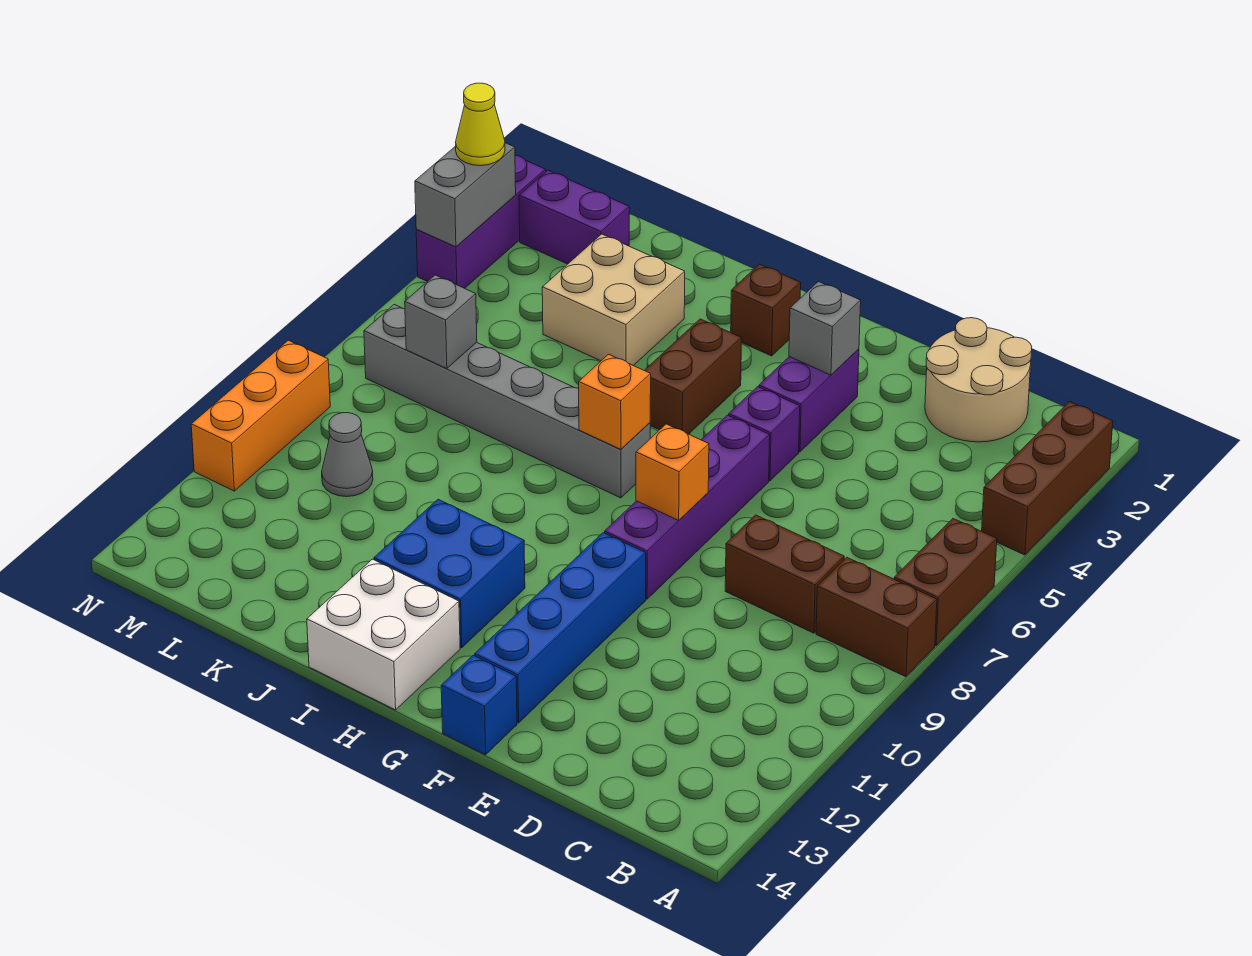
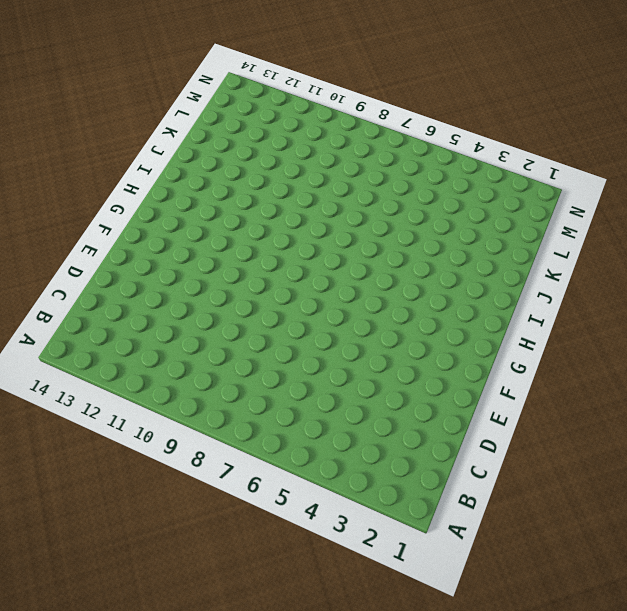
none -> brown 1x3 brick [982,402,1113,555]
none -> brown 1x2 brick [894,519,997,646]
none -> brown 1x2 brick [816,557,937,677]

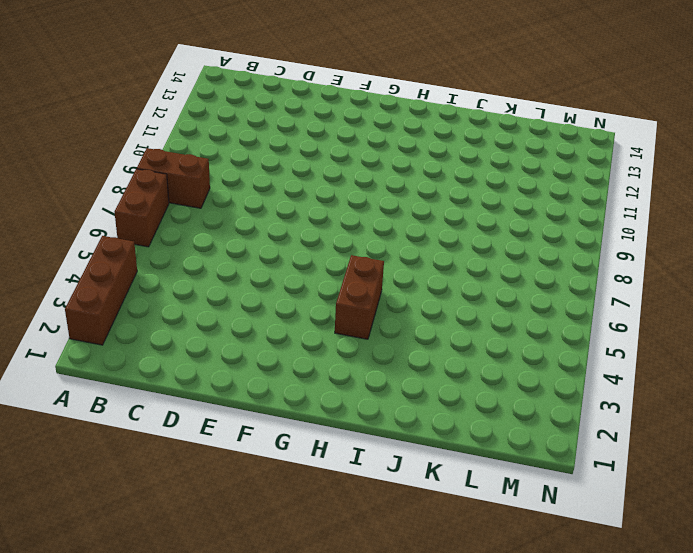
none -> tan 2x2 round brick [925,318,1032,442]
none -> brown 1x2 brick [725,515,844,633]
none -> purple 1x2 brick [759,349,859,452]

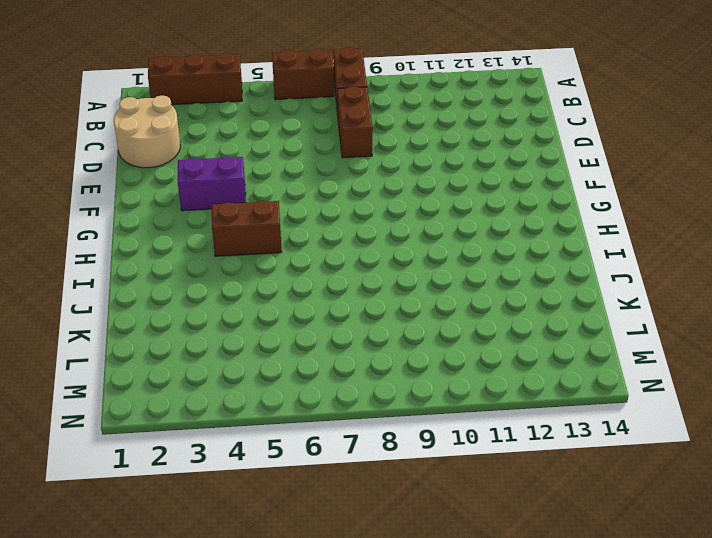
none -> purple 1x1 brick [729,387,800,481]
none -> purple 1x4 brick [605,415,770,599]
none -> blue 1x4 brick [475,533,646,723]

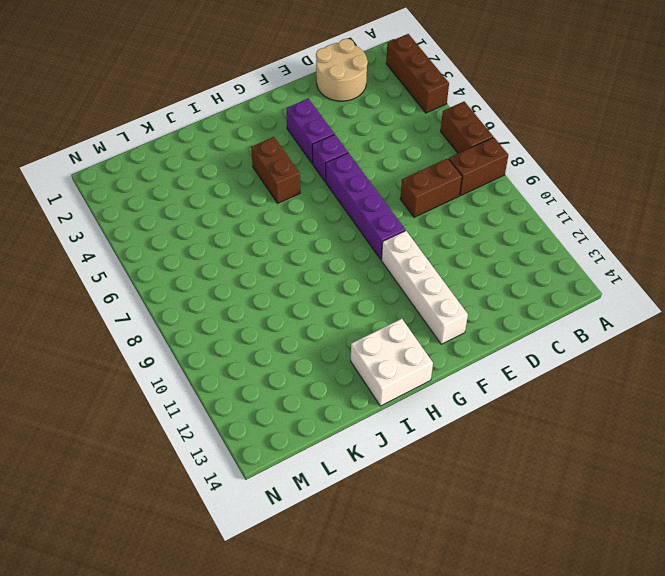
white 1x4 brick [382,231,468,344] -> blue 1x4 brick [475,533,646,723]
none -> blue 1x1 brick [441,655,517,755]
none -> brown 1x1 brick [731,264,801,356]
none -> grey 1x6 brick [364,304,650,498]

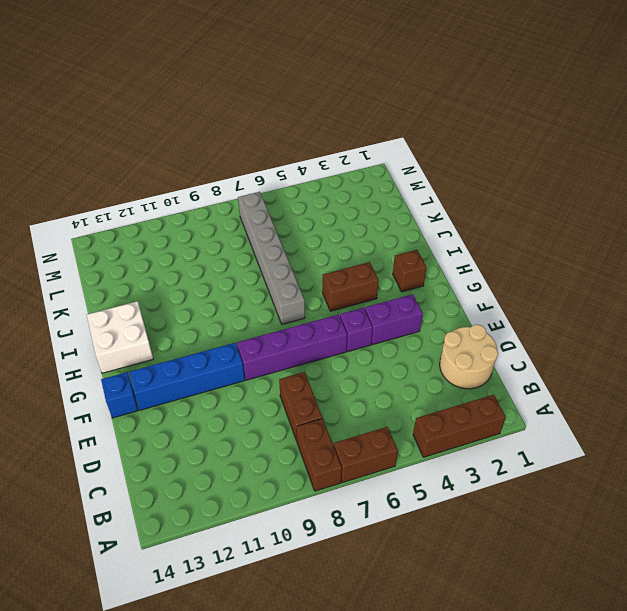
none -> blue 2x2 brick [374,499,525,648]
none -> tan 2x2 brick [542,234,685,366]
none -> purple 1x2 brick [519,170,629,264]

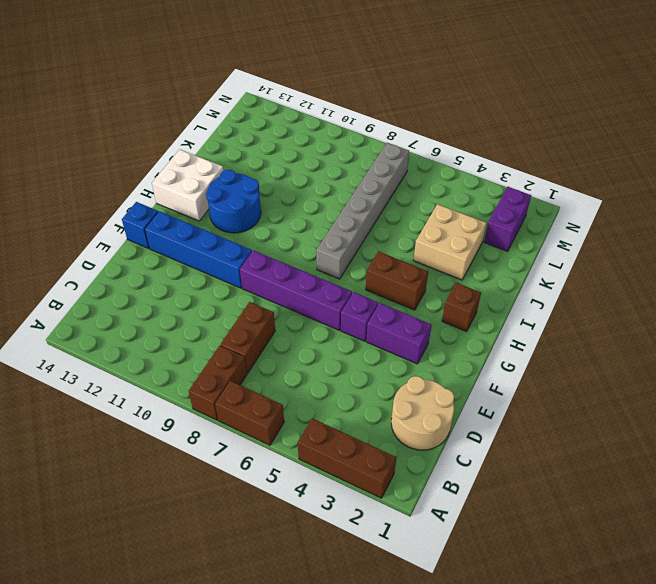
blue 2x2 round brick [206,170,261,233] -> blue 2x2 brick [374,499,525,648]
none -> grey 1x1 cone [322,413,373,497]
none -> purple 1x3 brick [416,155,546,288]
none -> orange 1x3 brick [191,340,330,491]

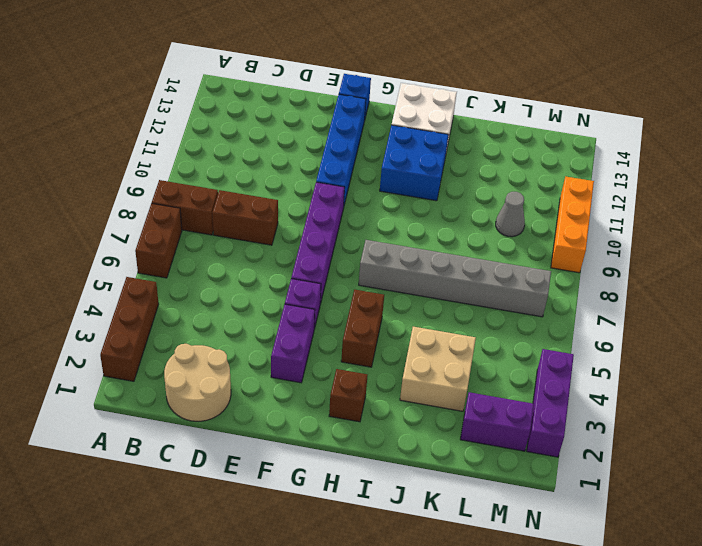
none -> grey 1x1 brick [789,282,861,375]
none -> orange 1x1 brick [636,424,709,520]
none -> orange 1x1 brick [579,354,651,449]

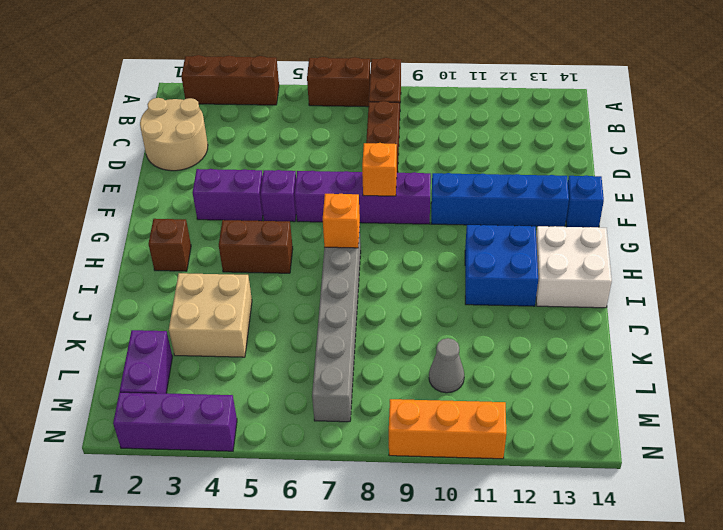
none -> grey 1x1 brick [789,282,861,375]
none -> grey 1x1 brick [405,275,477,369]
none -> grey 1x2 brick [415,143,516,247]

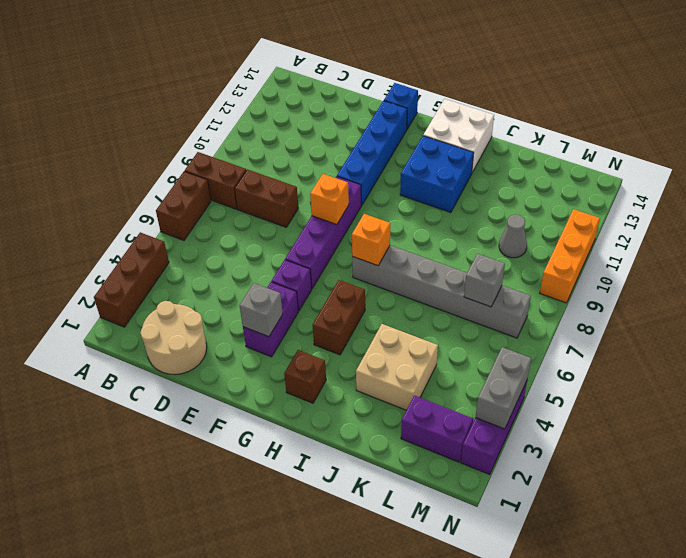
none -> yellow 1x1 cone [456,83,505,166]

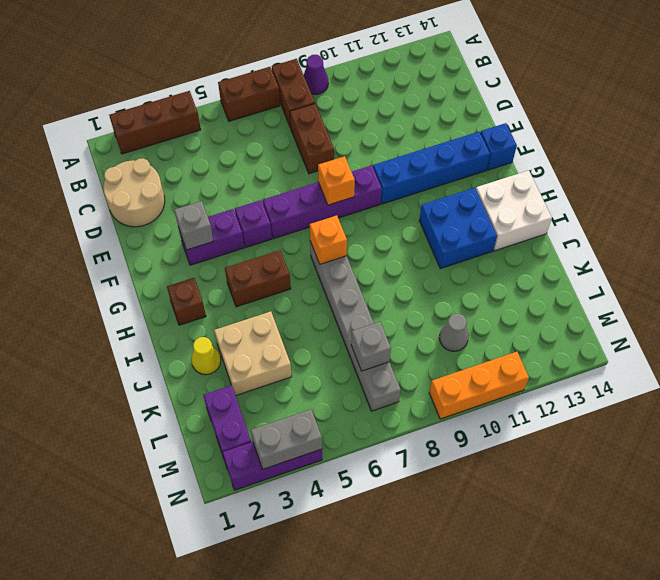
purple 1x1 cone [304,55,328,95] -> none
yellow 1x1 cone [191,337,221,375] -> yellow 1x1 cone moved to [456,83,505,166]

